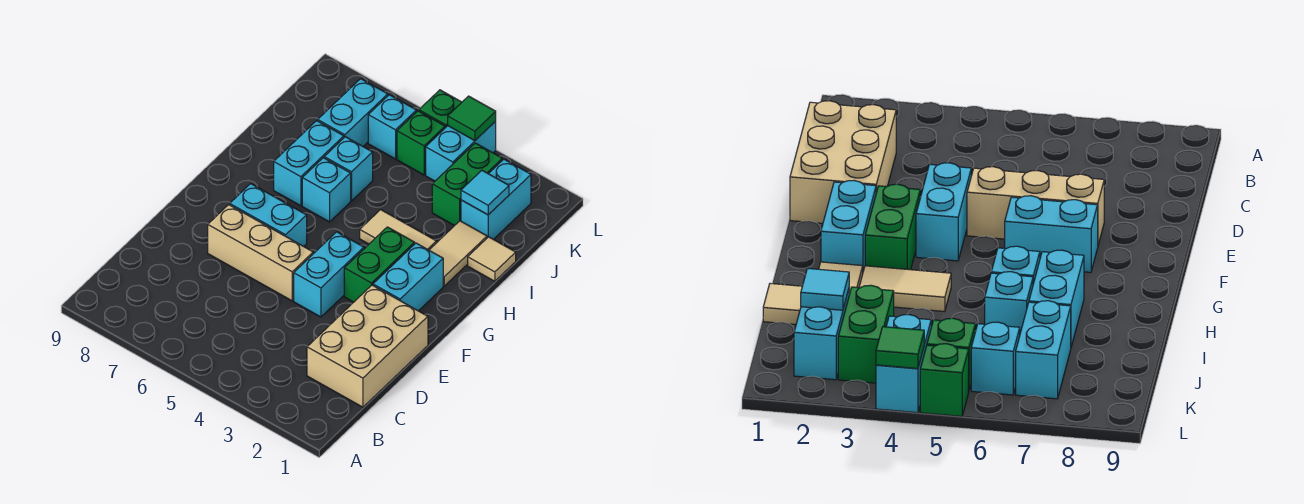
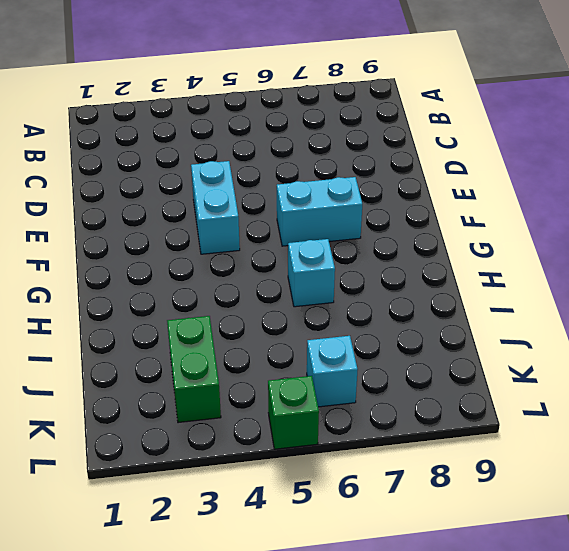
none -> tan 2x3 brick [307,285,428,407]
none -> tan 1x3 brick [208,205,313,301]
none -> cyan 1x2 brick [373,243,443,311]

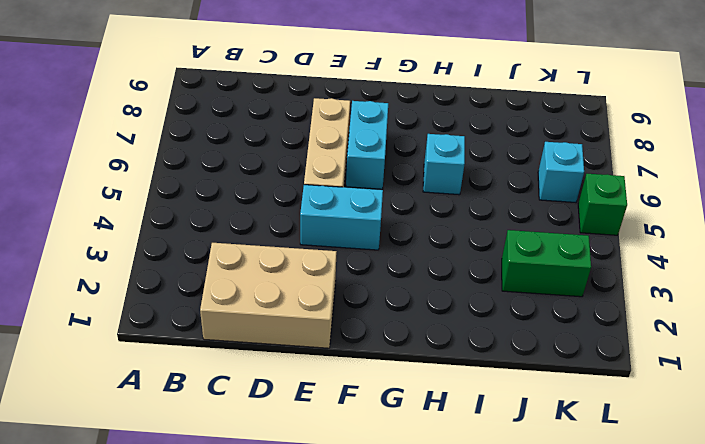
none -> cyan 1x2 brick [373,243,443,311]
none -> green 1x2 brick [344,227,415,302]
none -> tan 1x2 tile [429,221,487,286]

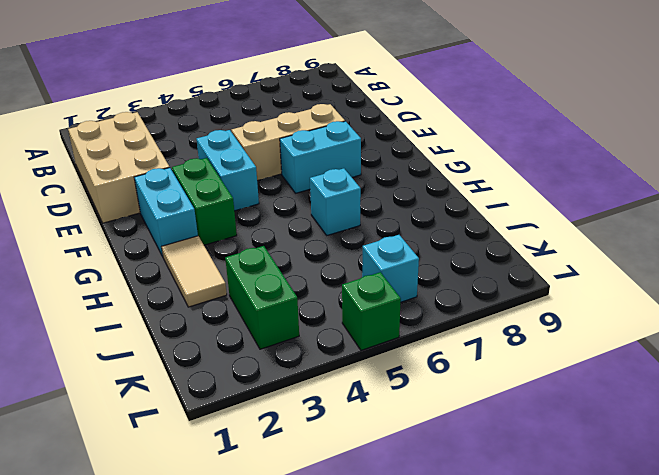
none -> tan 1x2 tile [360,210,437,250]
none -> cyan 1x2 brick [274,121,344,206]
none -> tan 1x1 tile [468,237,516,281]

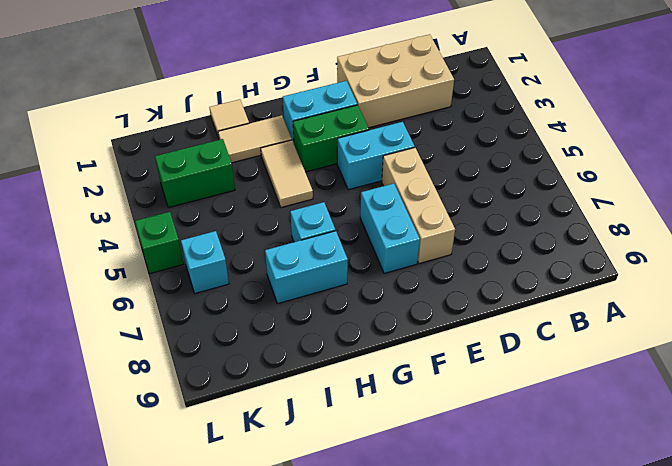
none -> cyan 1x1 brick [324,137,373,201]
none -> cyan 1x2 brick [461,159,531,239]
none -> cyan 1x2 brick [318,79,388,146]

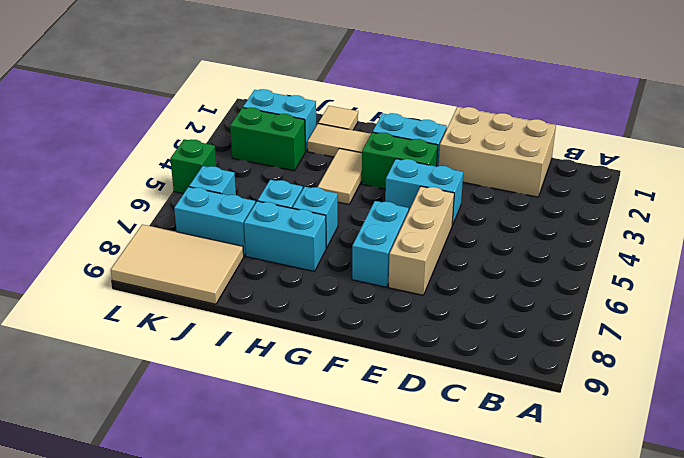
tan 2x3 tile [111,224,244,304] -> none
none -> cyan 1x2 brick [426,121,496,181]
none -> green 1x1 brick [397,111,445,175]
none -> cyan 1x1 tile [461,170,509,215]

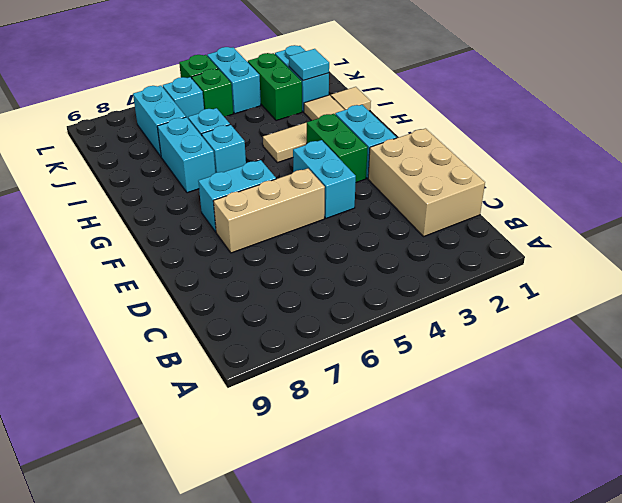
none -> green 1x1 tile [448,96,496,141]

